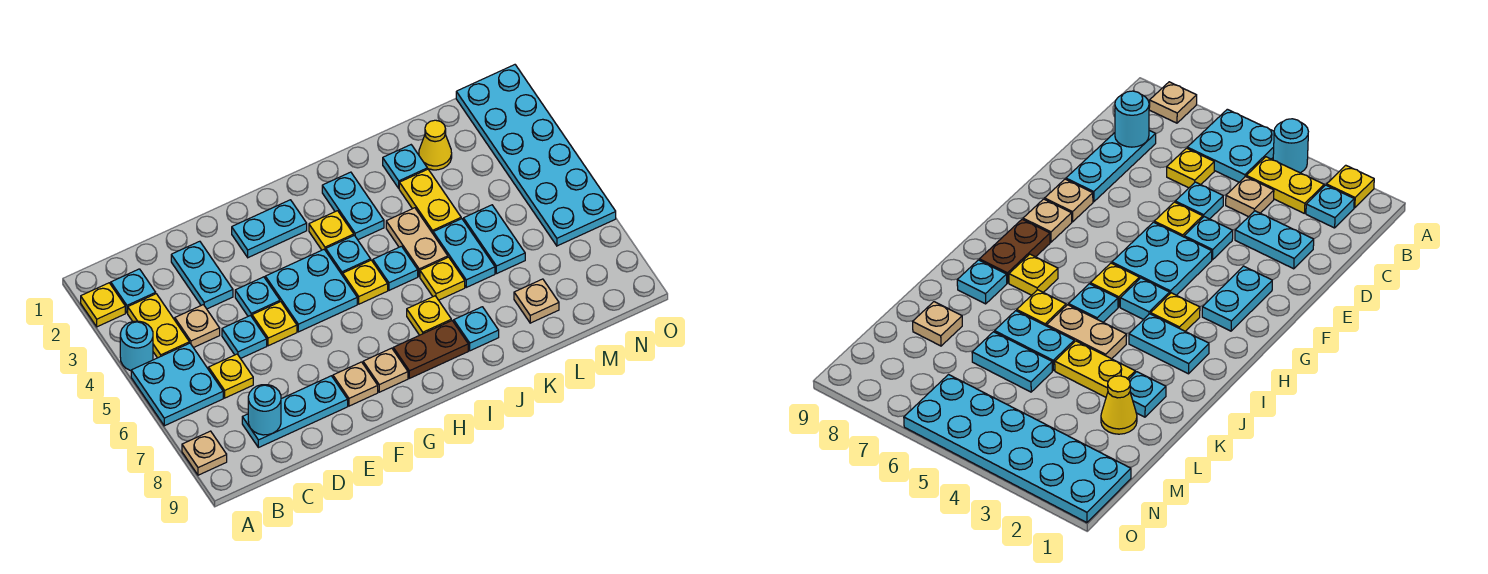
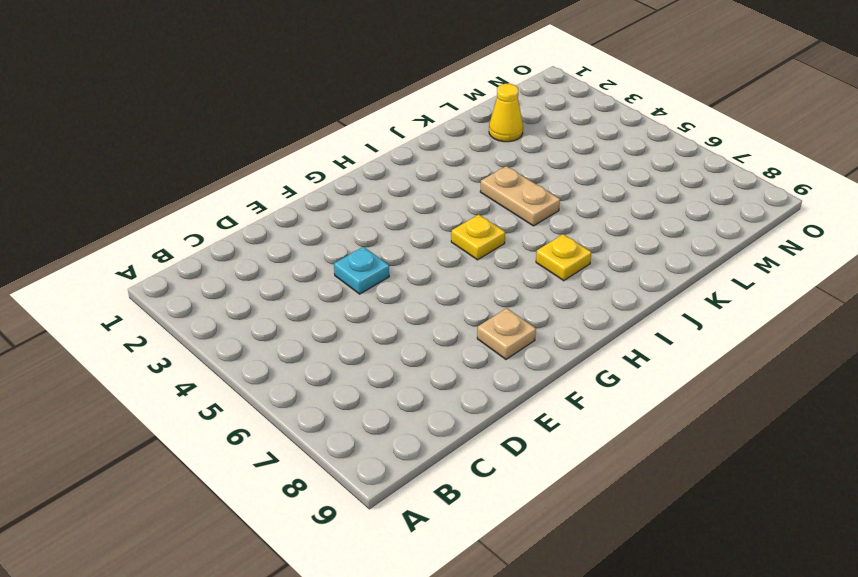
none -> yellow 1x1 plate [81,283,125,327]
none -> cyan 1x1 round brick [120,321,153,371]
none -> cyan 2x2 plate [131,343,223,426]
none -> tan 1x1 plate [182,431,227,475]

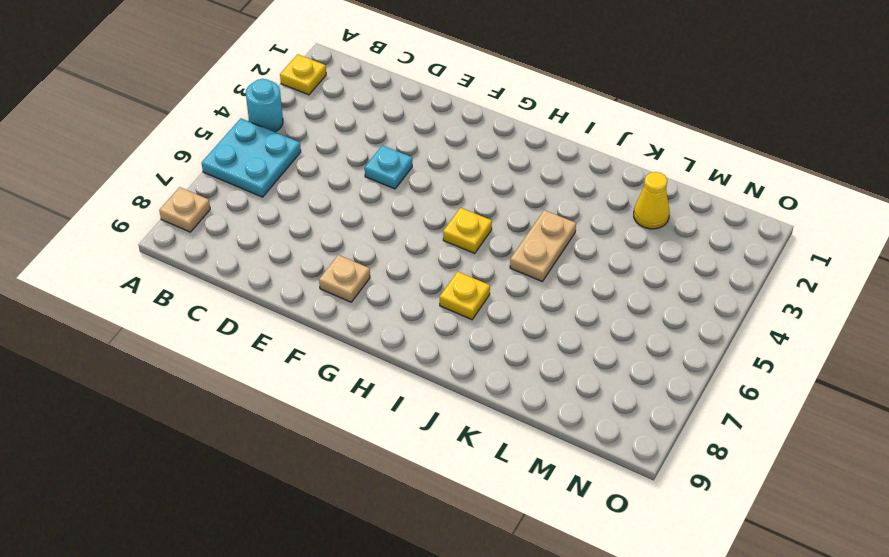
none -> cyan 1x1 plate [111,269,156,313]
none -> yellow 1x2 plate [128,294,189,358]
none -> tan 1x1 plate [175,305,220,348]
none -> yellow 1x1 plate [209,354,253,398]

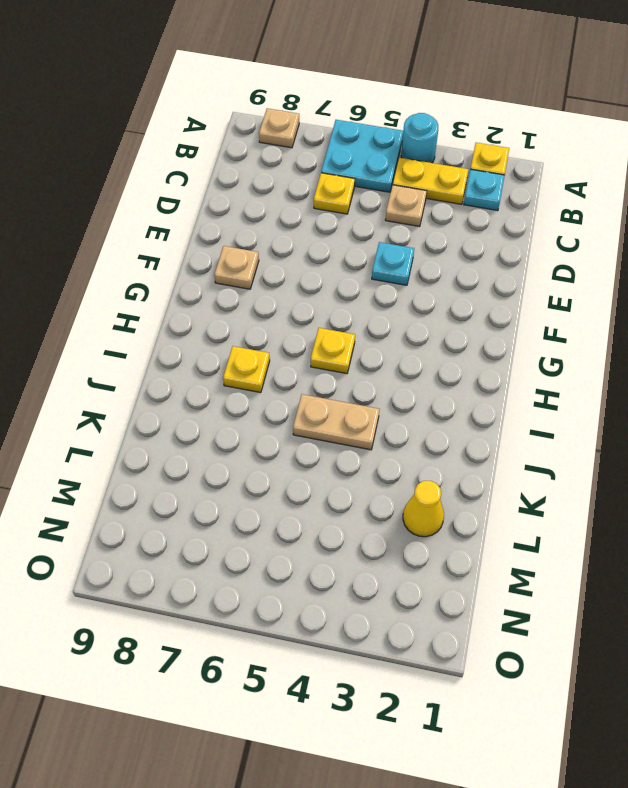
none -> cyan 1x3 plate [242,376,348,448]
none -> cyan 1x2 plate [171,241,233,309]
none -> cyan 1x1 plate [222,316,267,358]
none -> yellow 1x1 plate [252,302,297,346]

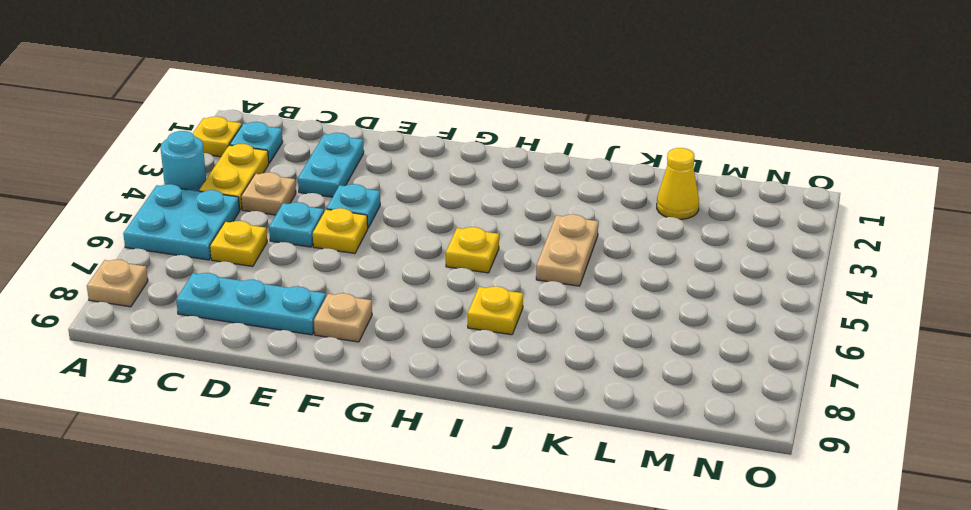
none -> cyan 1x2 plate [232,200,307,258]
none -> cyan 2x2 plate [265,250,357,332]
none -> tan 1x1 plate [363,348,408,392]
none -> yellow 1x1 plate [309,211,354,251]

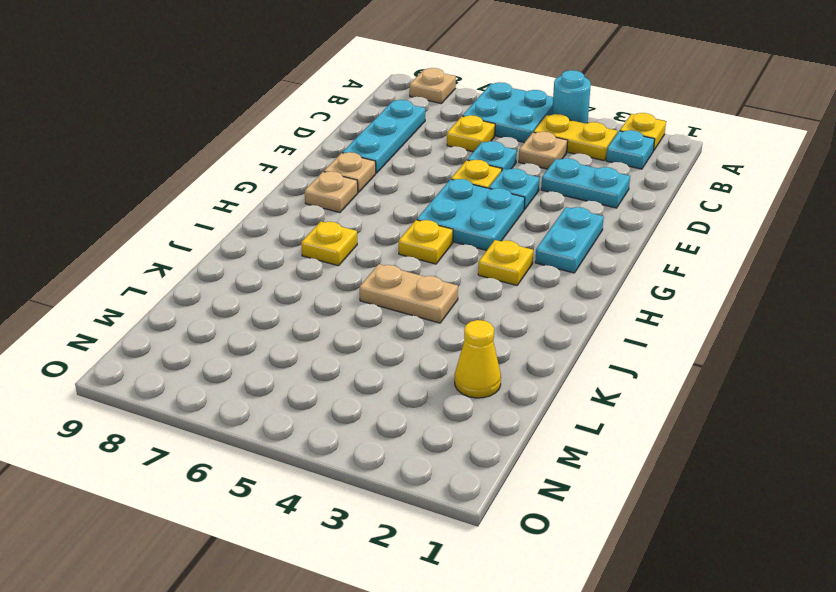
none -> cyan 1x1 plate [326,235,371,276]
none -> brown 1x2 plate [393,321,468,378]
none -> cyan 1x2 plate [322,172,384,240]
none -> cyan 1x1 plate [373,246,418,290]

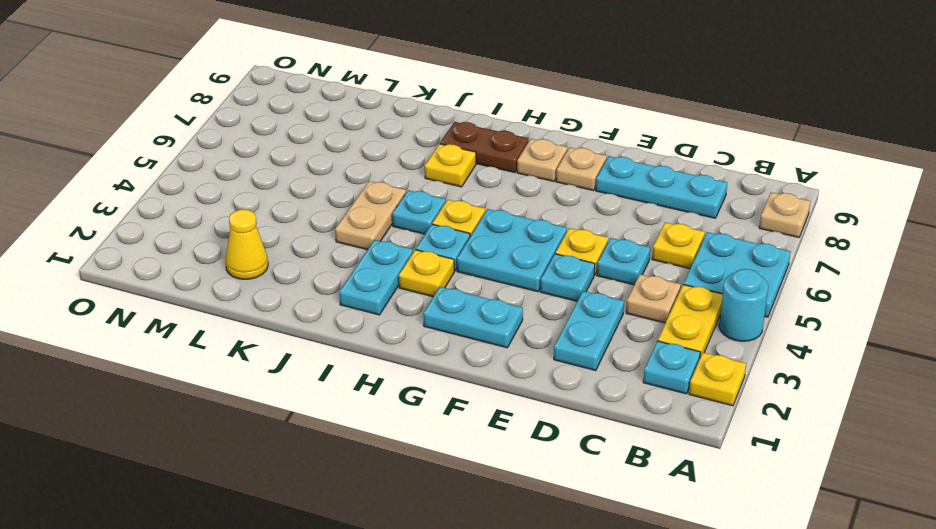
none -> yellow 1x1 plate [420,257,465,300]
none -> cyan 1x1 plate [454,307,499,351]
none -> cyan 1x1 plate [383,145,427,188]
none -> yellow 1x2 plate [399,169,461,233]

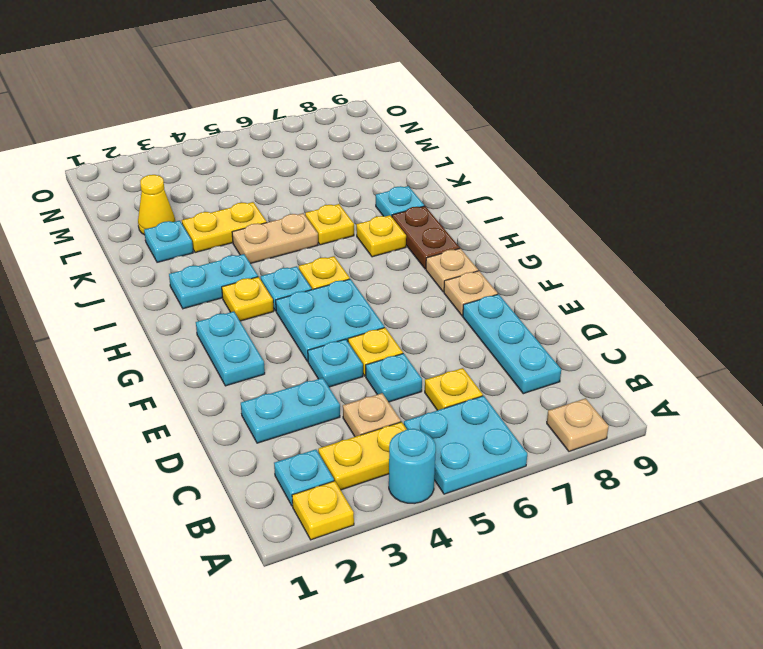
none -> cyan 1x1 plate [373,246,418,290]
none -> cyan 1x2 plate [433,219,495,287]
none -> cyan 1x2 plate [463,205,525,274]
none -> tan 1x1 plate [514,279,559,323]

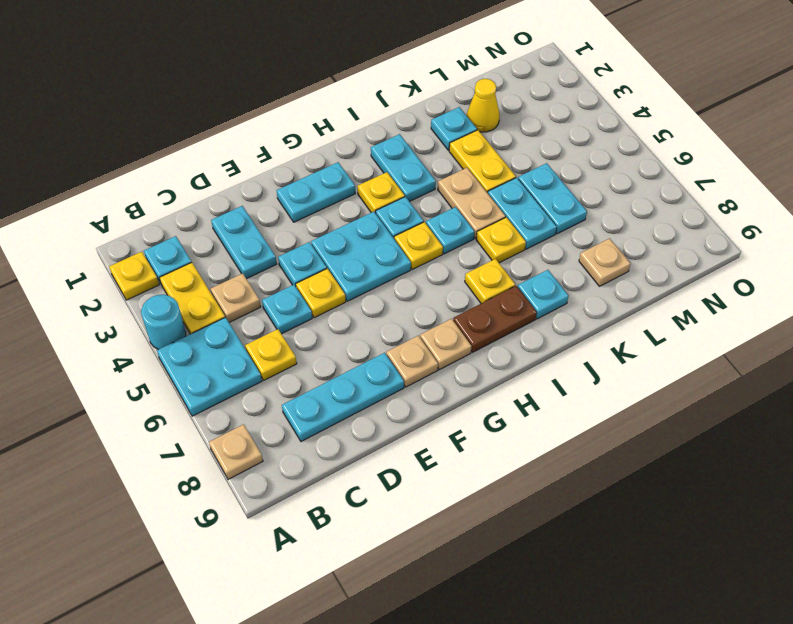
none -> cyan 2x6 plate [456,65,616,246]
none -> cyan 1x1 round brick [248,385,281,435]

